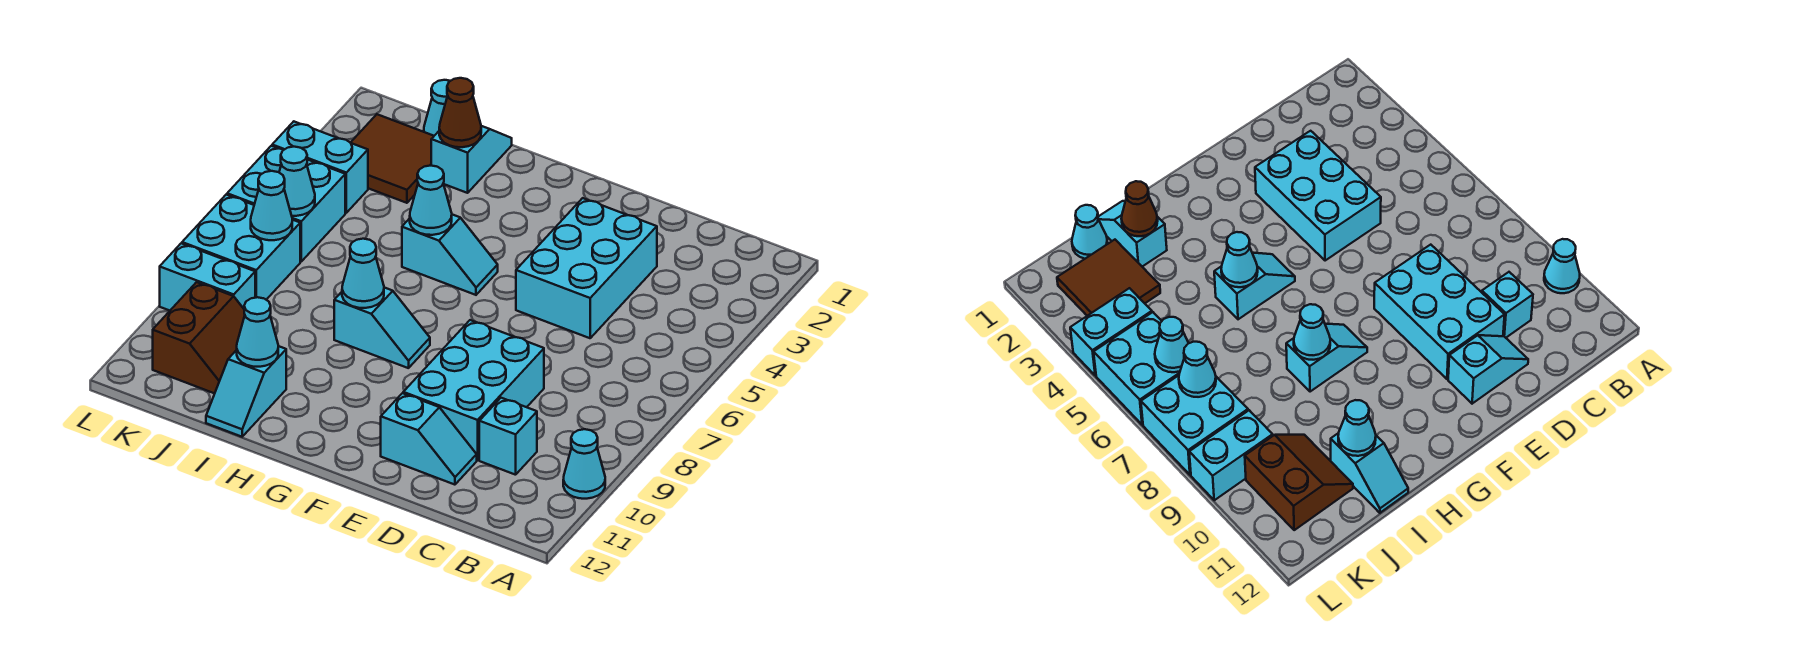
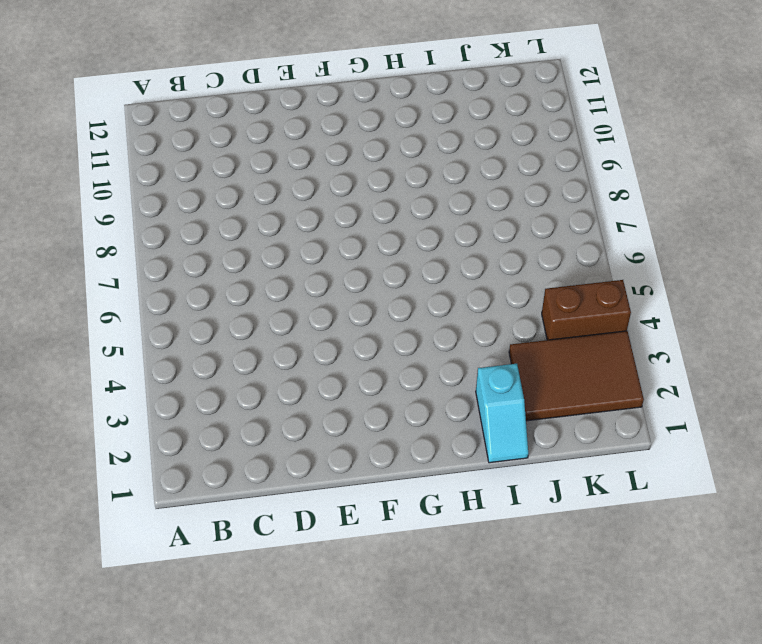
brown 2x3 tile [509,331,644,421] -> brown 2x2 tile [351,114,434,203]
brown 1x2 brick [542,280,631,340] -> cyan 1x2 brick [272,122,368,213]
none -> cyan 1x1 cone [563,429,605,499]
none -> cyan 1x1 brick [479,398,537,475]
none -> cyan 2x3 brick [516,198,657,338]

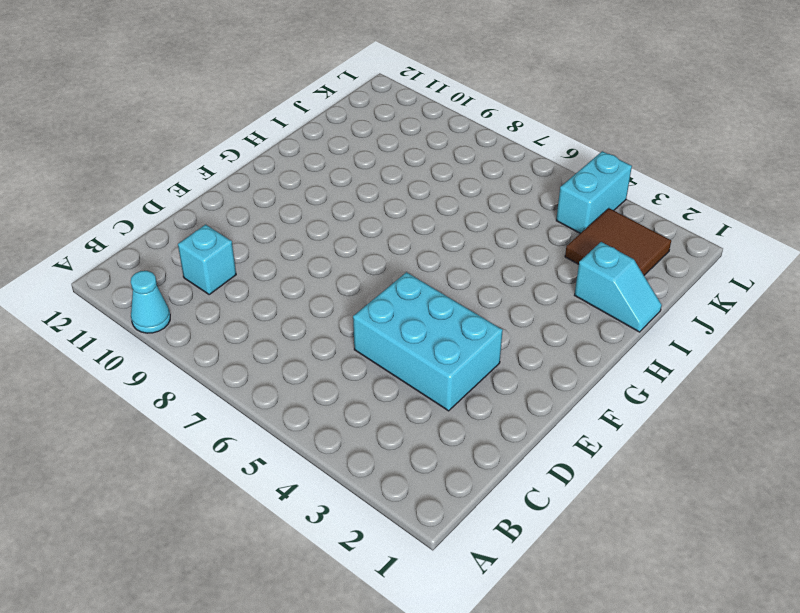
none -> cyan 2x3 brick [403,320,544,460]
none -> cyan 1x2 slope [381,393,477,485]
none -> cyan 1x2 slope [402,215,498,295]

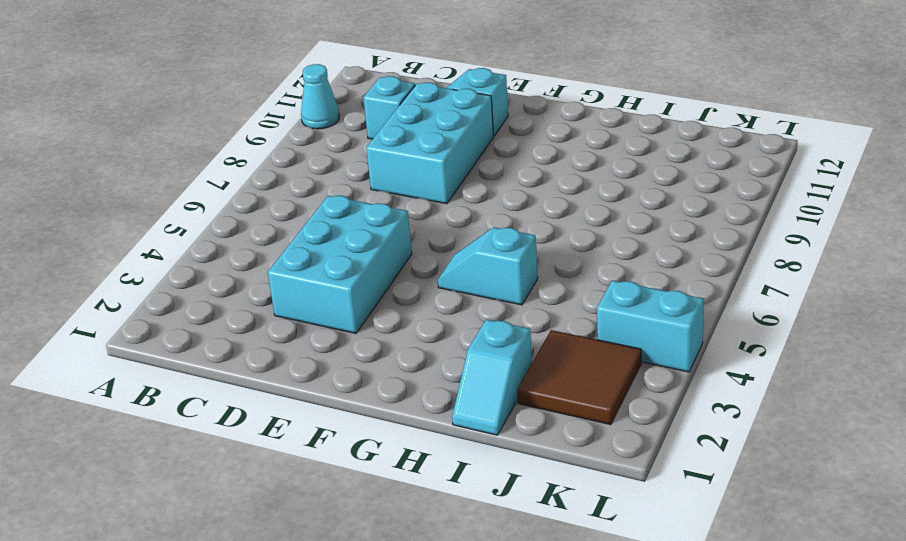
none -> cyan 1x2 slope [334,288,430,368]
none -> cyan 1x2 slope [206,346,286,437]
none -> cyan 1x1 cone [424,80,450,136]

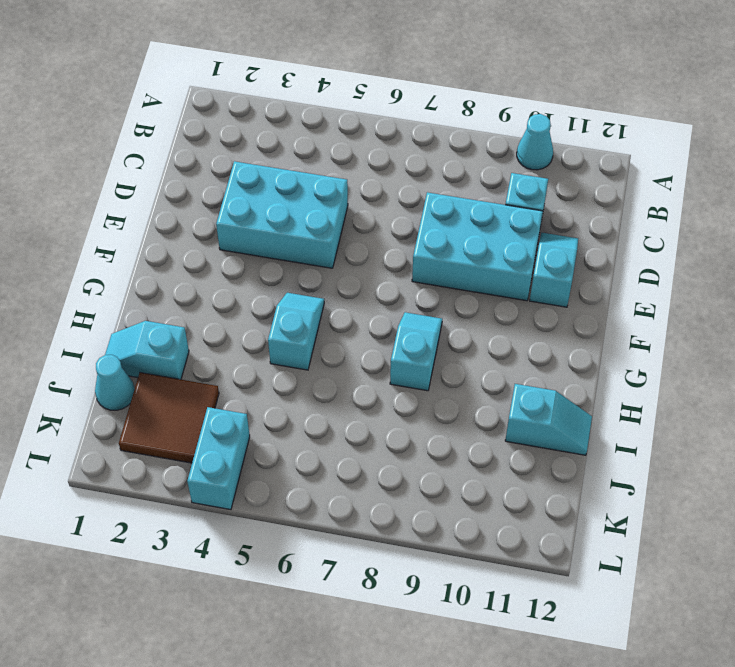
none -> brown 2x2 slope [153,282,245,393]
none -> cyan 2x2 brick [227,146,345,261]
none -> cyan 2x2 brick [182,195,300,300]

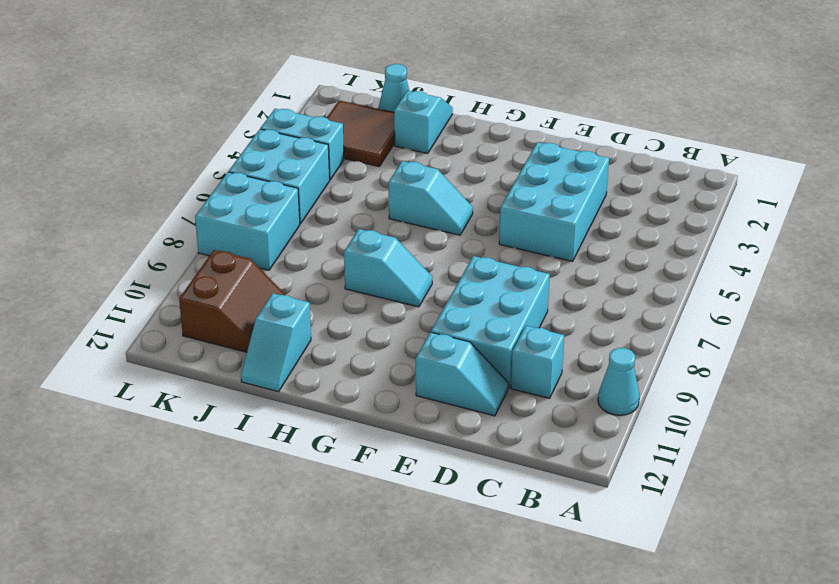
none -> cyan 1x2 brick [160,243,255,311]
none -> cyan 1x1 cone [410,166,452,235]
none -> cyan 1x1 cone [342,239,384,308]

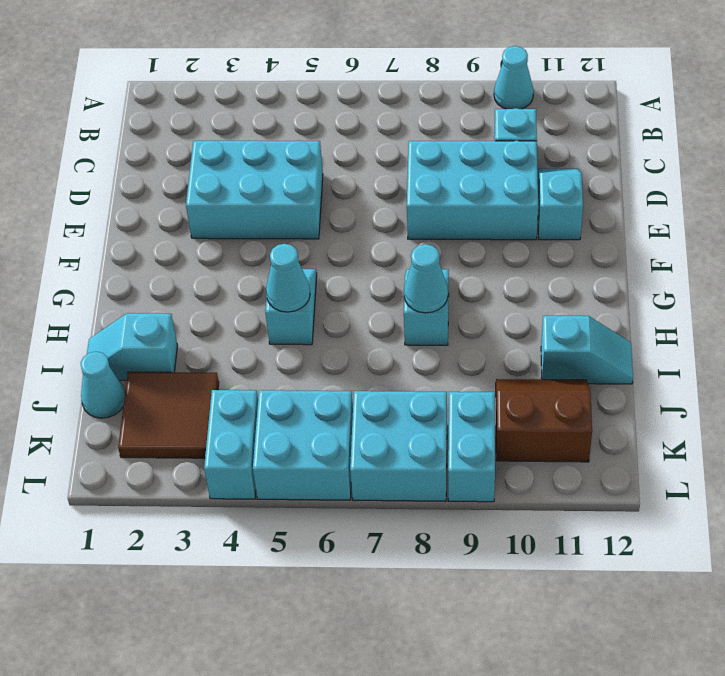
none -> brown 1x1 cone [439,78,481,147]
none -> cyan 1x1 cone [237,297,278,367]
none -> cyan 1x1 cone [279,147,315,216]

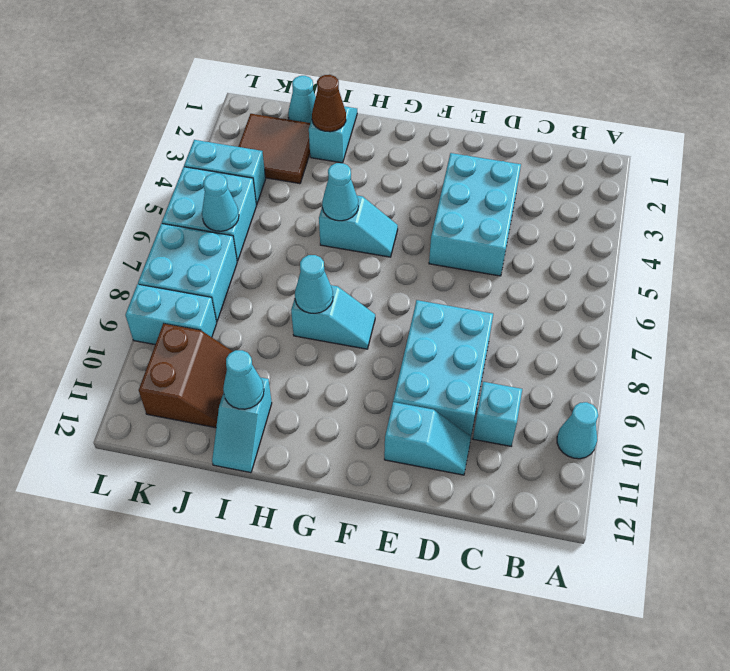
none -> cyan 1x1 cone [251,171,292,240]

